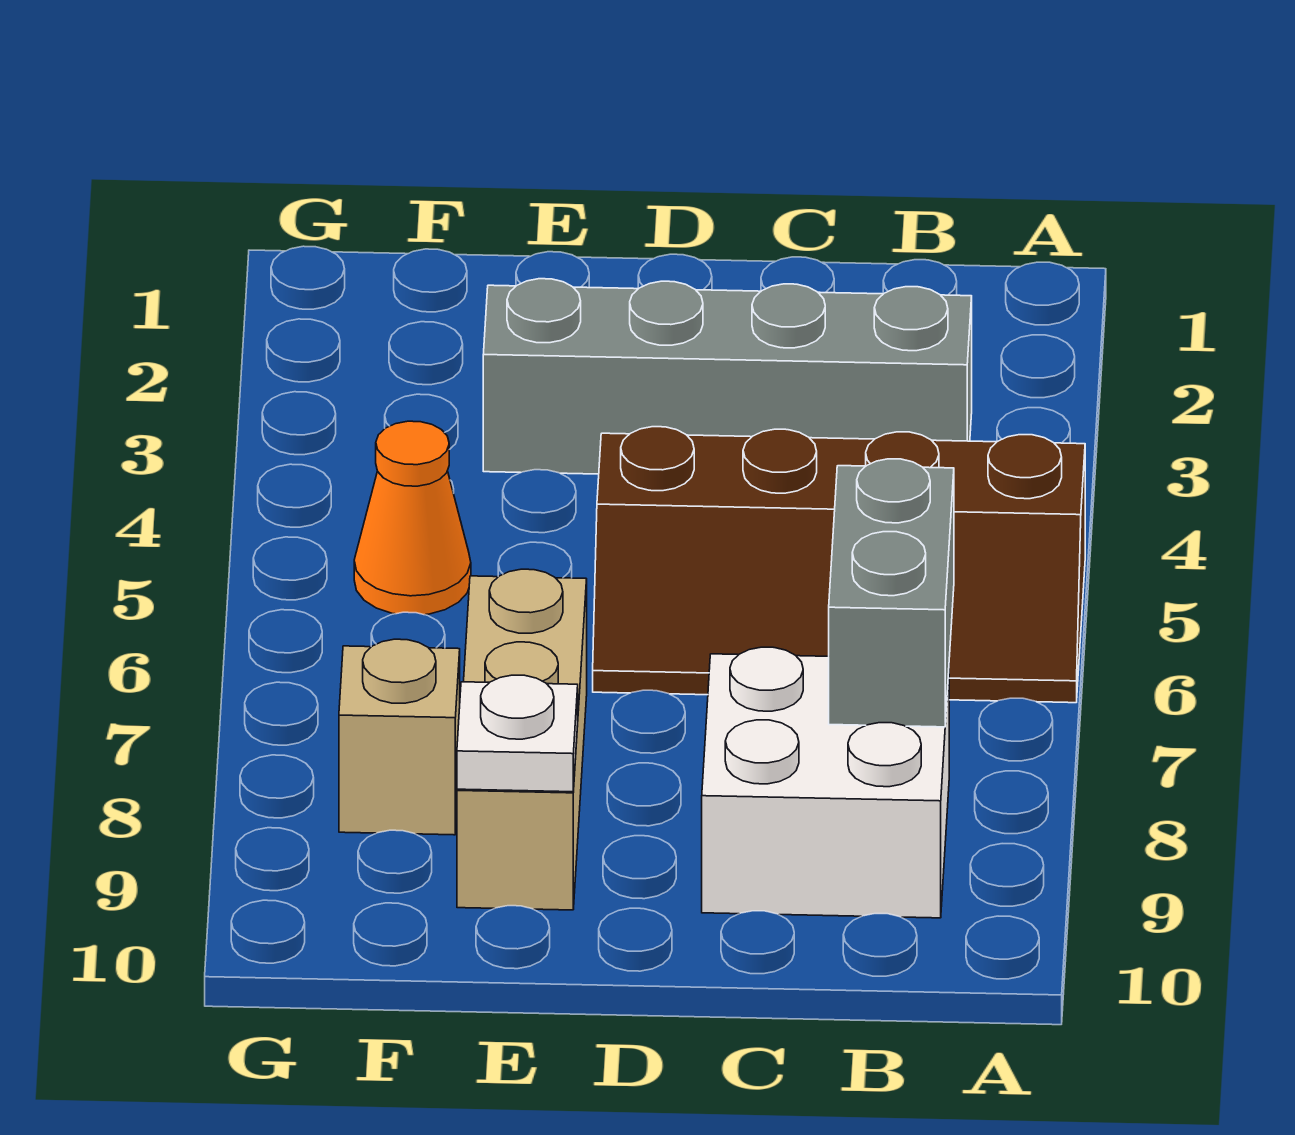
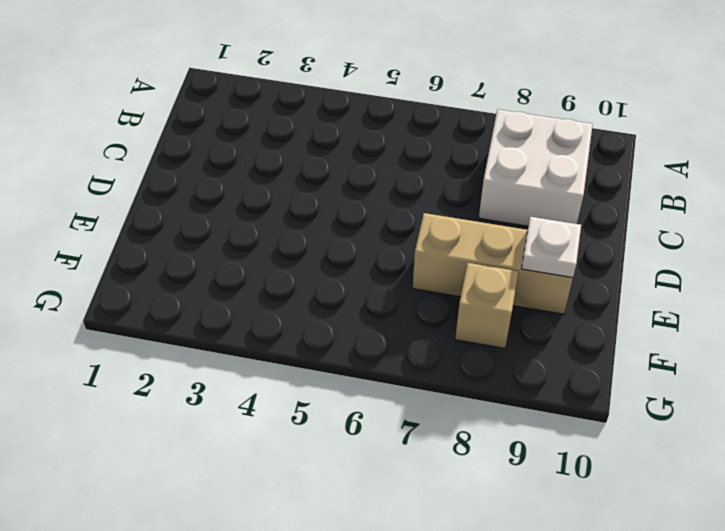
none -> brown 2x4 slope [593,427,1085,703]
none -> grey 1x4 brick [483,279,972,474]

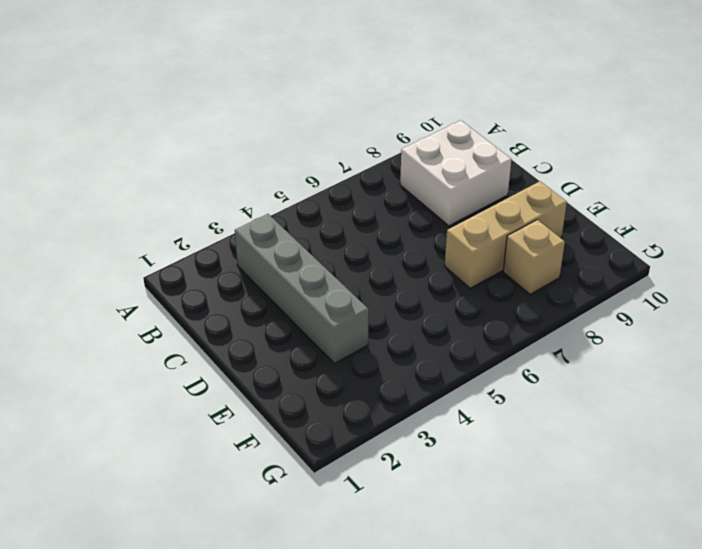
none -> brown 2x4 slope [593,427,1085,703]
none -> orange 1x1 cone [354,421,471,615]

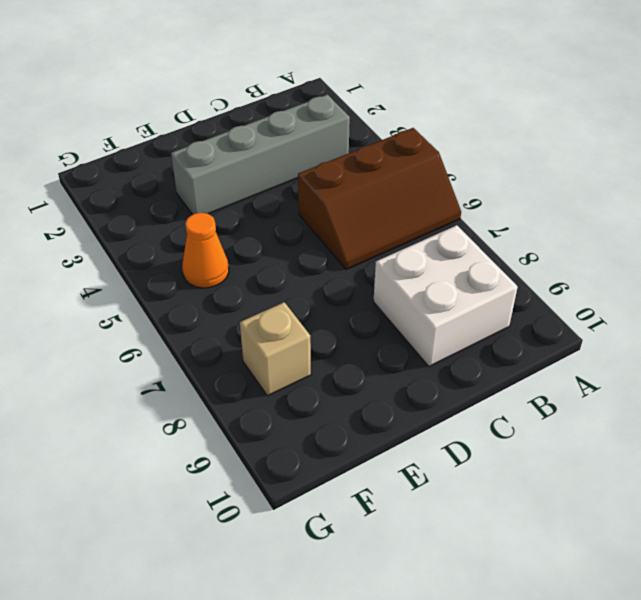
brown 2x3 slope [298,128,461,270] -> brown 2x4 slope [593,427,1085,703]
none -> tan 1x3 brick [457,569,587,910]
none -> grey 1x2 brick [829,459,954,727]

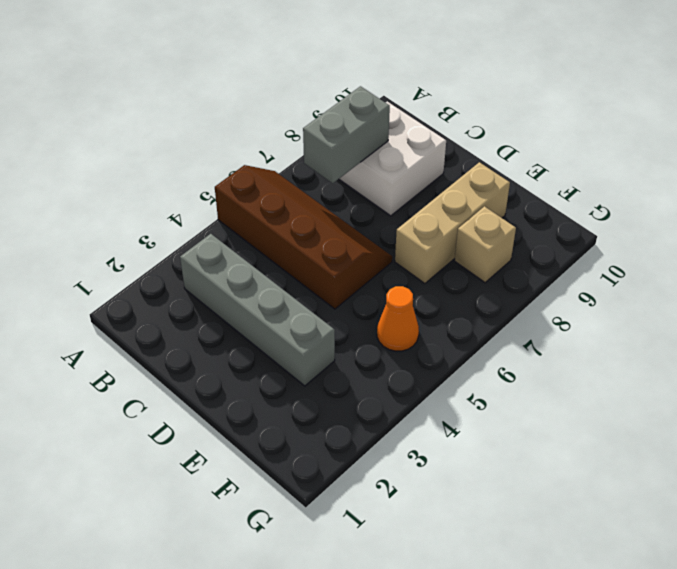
none -> white 1x1 plate [457,675,578,792]

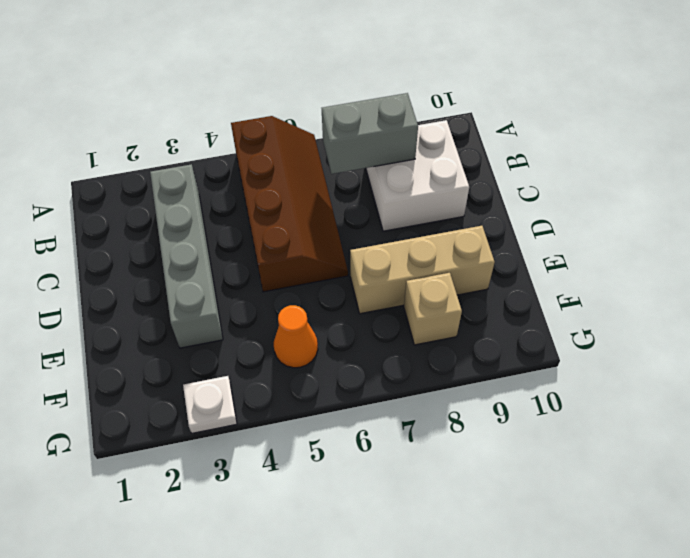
white 1x1 plate [183,376,237,433] -> white 1x1 plate moved to [457,675,578,792]

